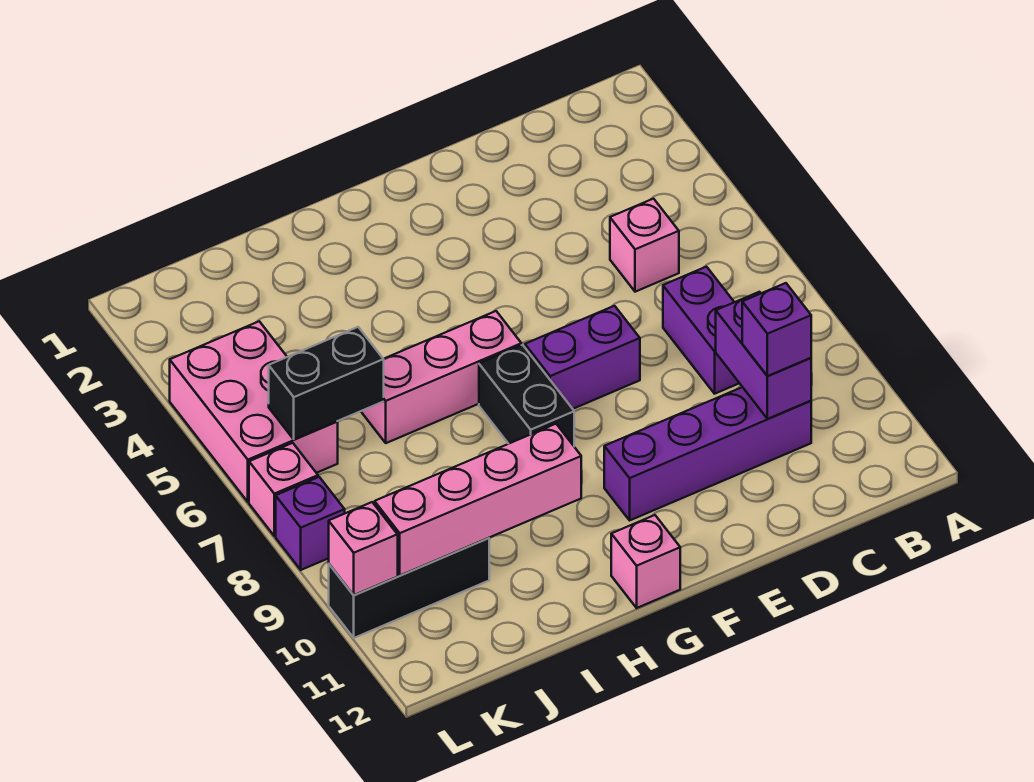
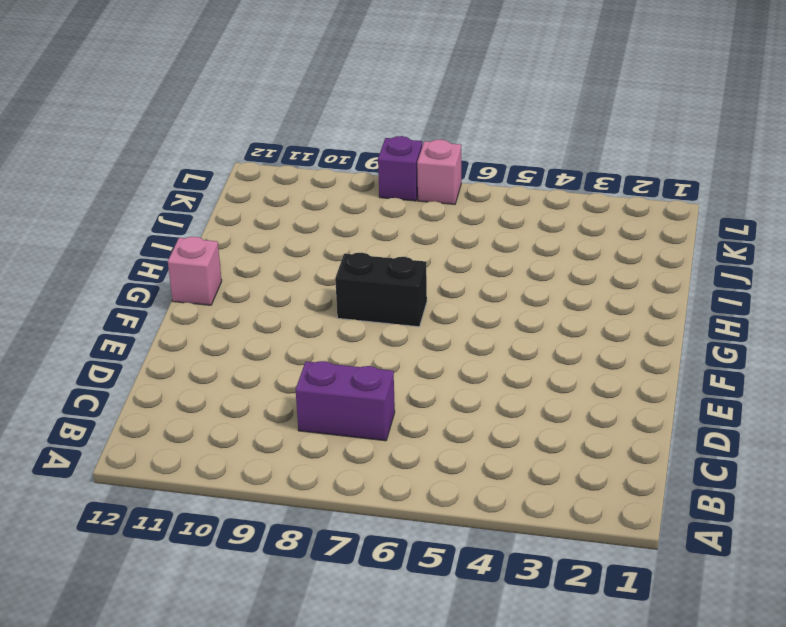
none -> pink 1x1 brick [610,199,679,292]
none -> purple 1x4 brick [604,387,811,520]
none -> purple 1x2 brick [525,306,640,409]

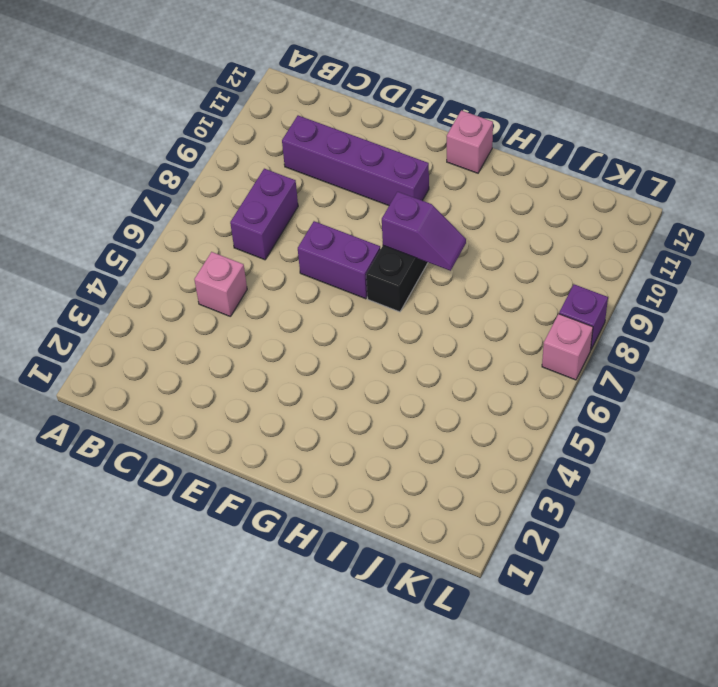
purple 1x2 slope [382,192,466,271] -> none
none -> pink 1x3 brick [361,311,521,443]
none -> black 1x3 brick [329,538,489,638]
none -> pink 2x3 brick [170,321,338,502]

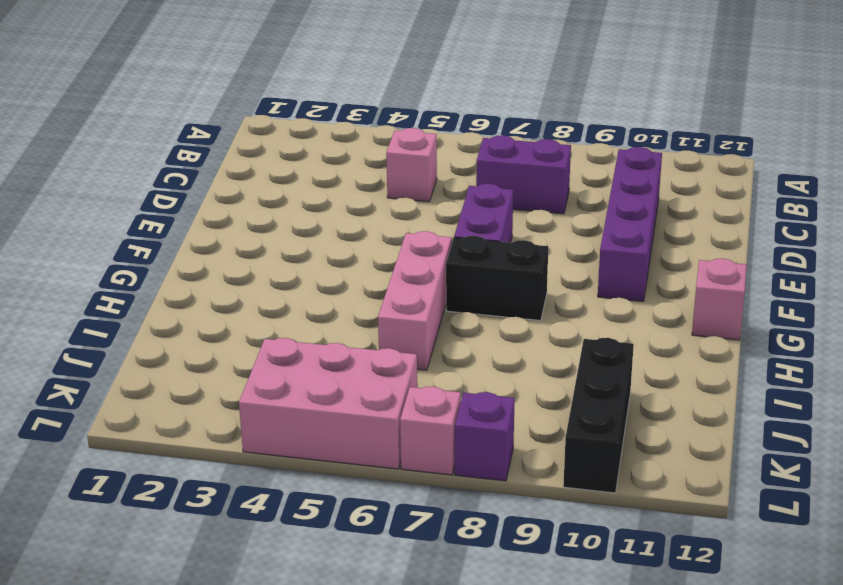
none -> purple 1x2 brick [716,292,811,419]
none -> pink 1x4 brick [375,424,581,575]
none -> black 1x2 brick [269,327,384,439]

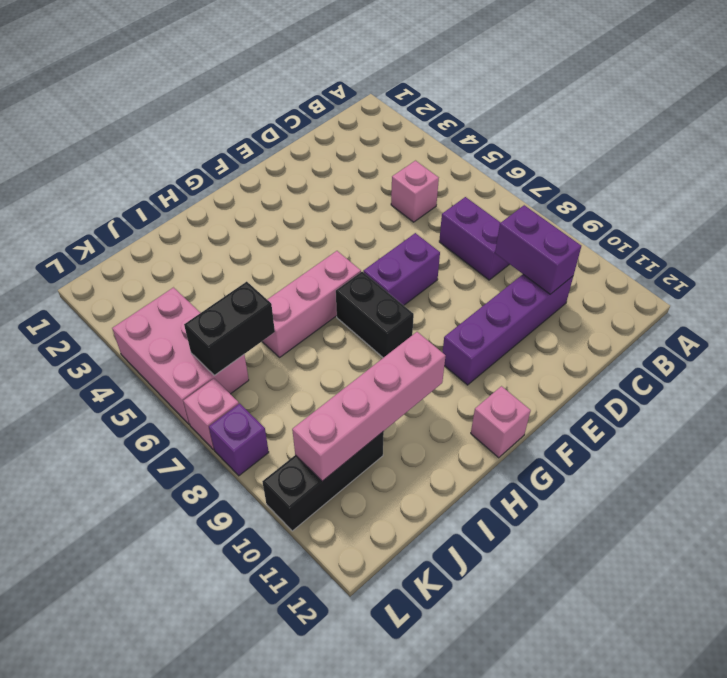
none -> pink 1x1 brick [329,502,398,595]
none -> purple 1x1 brick [742,283,811,376]

